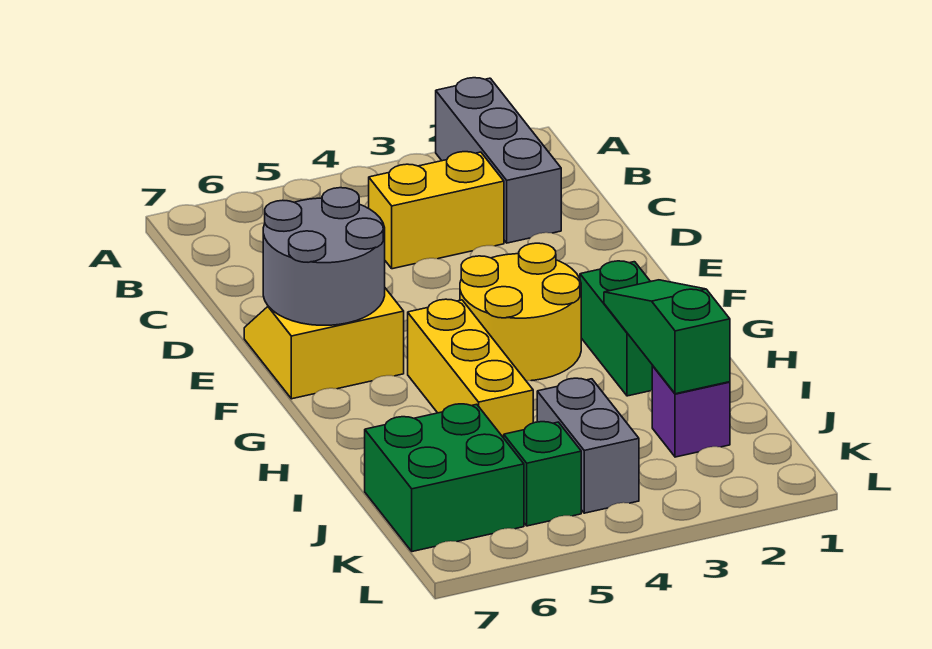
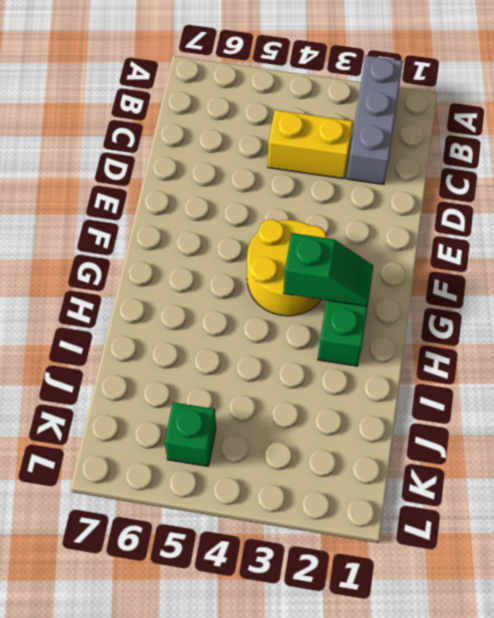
green 1x2 slope [283,233,374,306] -> none
none -> yellow 2x2 slope [244,288,404,399]
none -> yellow 1x3 brick [408,299,533,438]
none -> purple 1x1 brick [652,366,730,457]

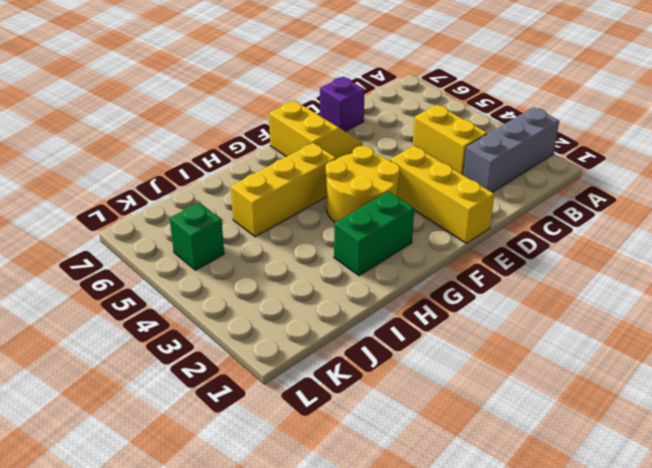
purple 1x1 brick [320,77,365,132] -> purple 1x1 brick moved to [652,366,730,457]
yellow 1x3 brick [390,146,494,243] -> none
none -> grey 1x2 brick [537,378,639,513]
none -> green 2x2 brick [365,404,524,552]
none -> grey 2x2 round brick [263,188,385,325]

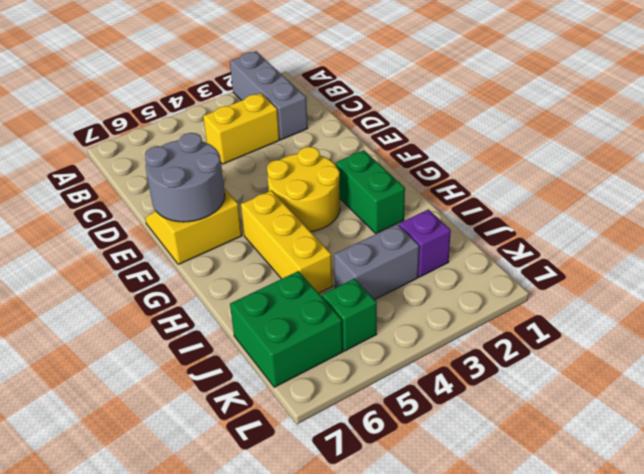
grey 1x2 brick [334,224,419,300] -> grey 1x2 brick turned to [537,378,639,513]
none -> green 1x3 slope [604,280,730,394]

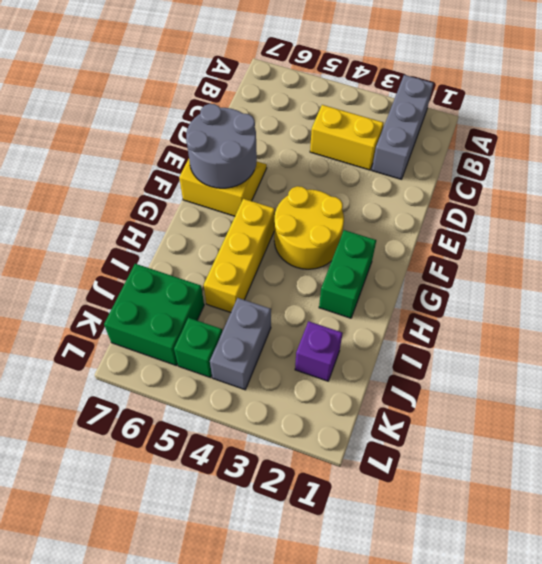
none -> green 1x3 slope [604,280,730,394]

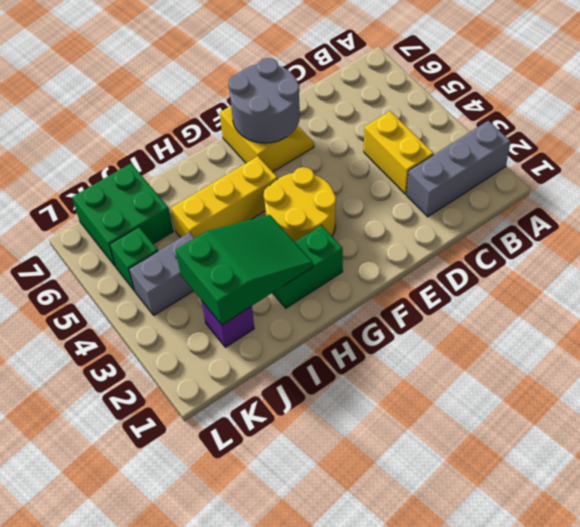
green 2x3 slope [176,215,313,325] -> green 1x3 slope [604,280,730,394]

